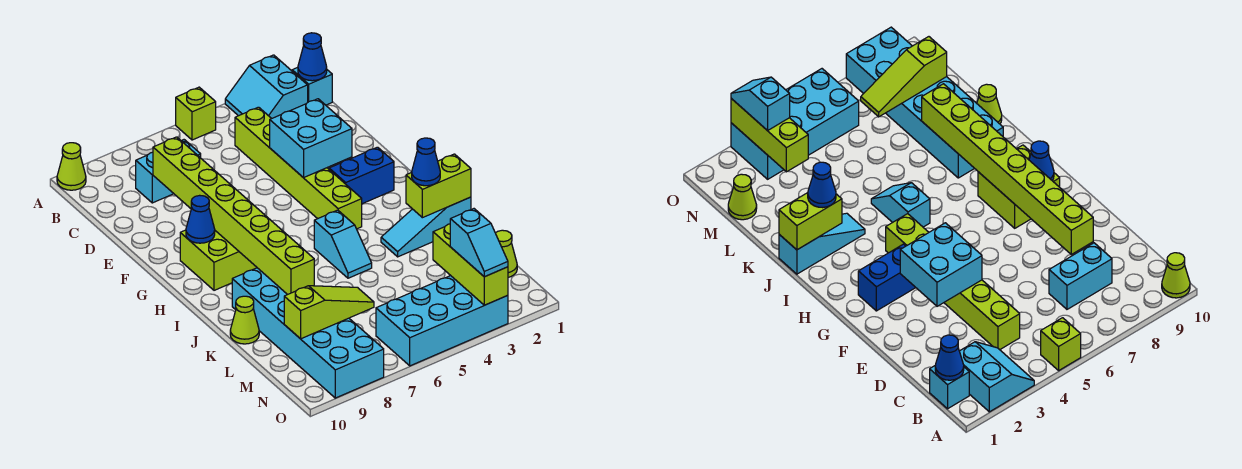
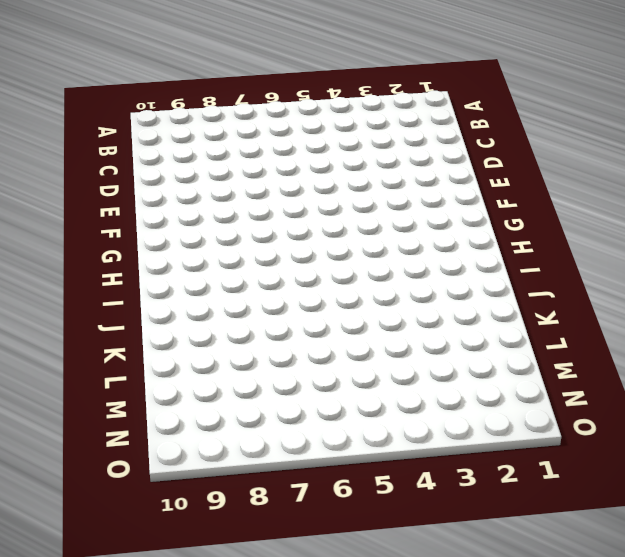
none -> cyan 2x2 slope [225,55,308,118]
none -> lime 1x1 brick [176,87,216,140]
none -> lime 1x1 cone [57,143,86,190]

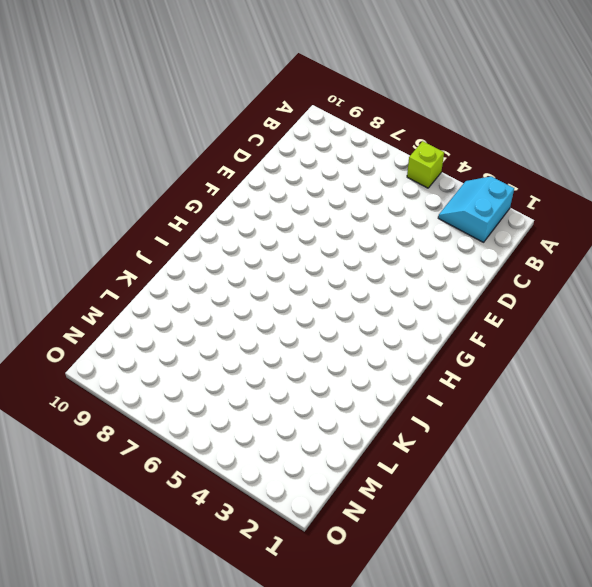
none -> lime 1x1 cone [57,143,86,190]
none -> cyan 1x1 brick [292,67,332,105]
none -> lime 1x6 brick [235,107,362,229]

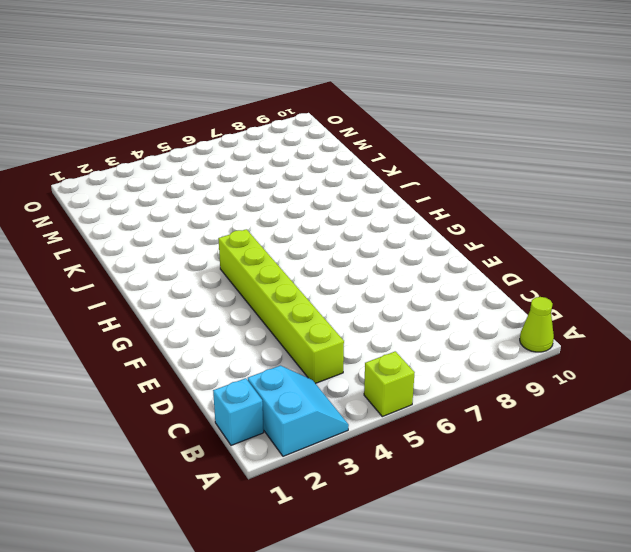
none -> cyan 1x2 brick [136,140,201,203]
none -> blue 1x2 brick [329,147,394,204]
none -> lime 2x2 brick [180,230,257,290]

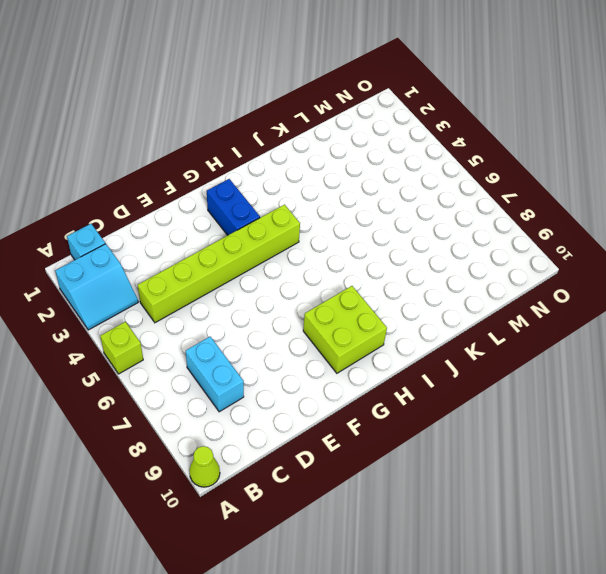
none -> cyan 1x2 slope [314,210,372,278]
none -> cyan 1x3 slope [381,197,471,257]
none -> cyan 2x6 brick [232,268,384,398]

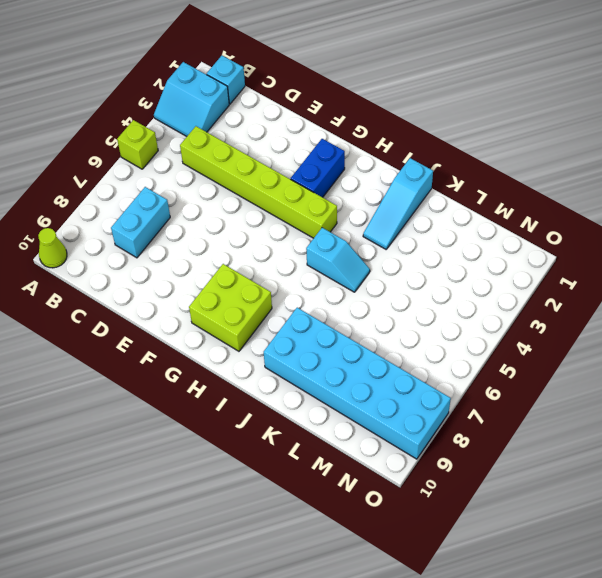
none -> lime 1x1 cone [230,296,259,344]
none -> lime 1x1 cone [496,230,517,277]
none -> cyan 2x4 brick [376,276,508,366]

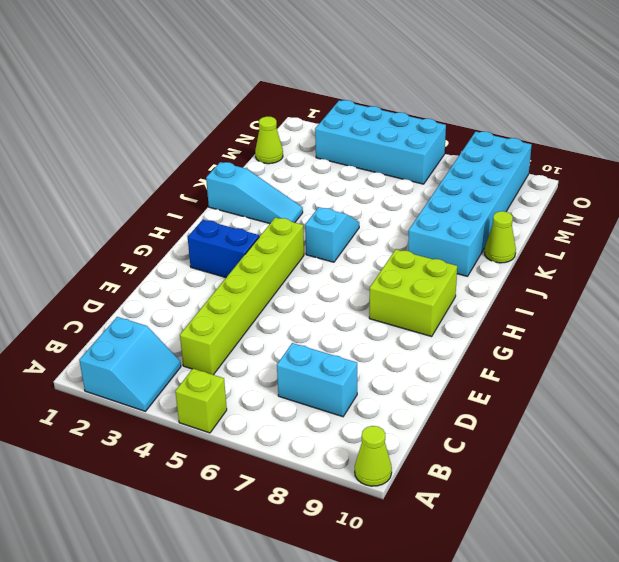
none -> cyan 1x1 brick [292,67,332,105]
none -> blue 1x1 cone [298,33,327,81]
none -> lime 1x8 brick [153,137,314,295]

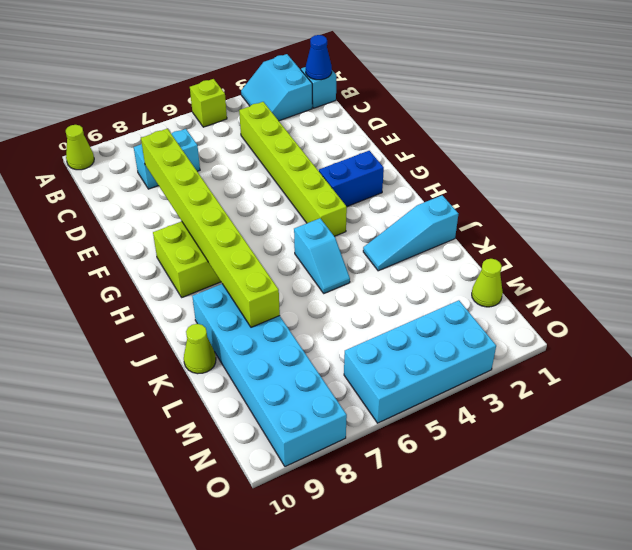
none -> cyan 2x2 brick [270,99,352,178]
none -> blue 1x1 cone [186,195,215,243]
none -> lime 1x2 brick [406,154,471,218]

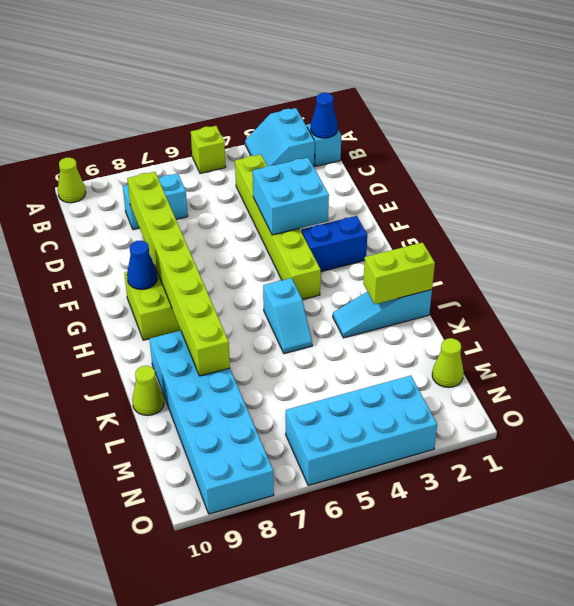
none -> lime 1x3 brick [433,224,508,305]
none -> lime 1x3 slope [284,286,374,339]
none -> blue 1x1 cone [412,138,440,186]

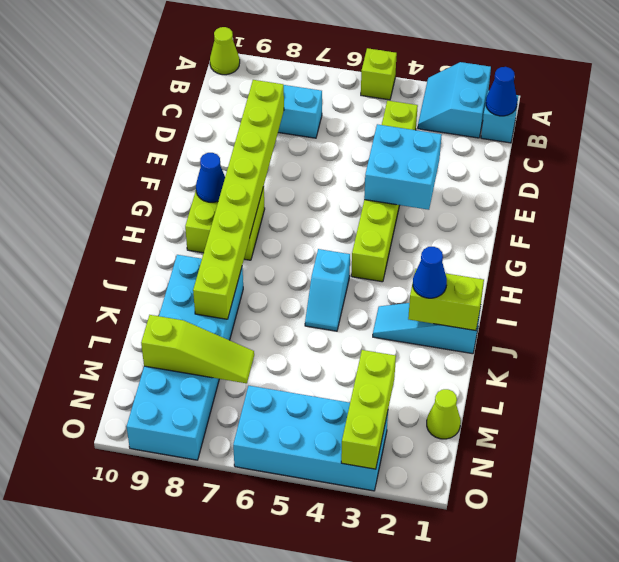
none -> blue 1x2 brick [329,147,394,204]
none -> lime 1x1 cone [230,296,259,344]
none -> cyan 1x2 slope [450,209,508,277]

